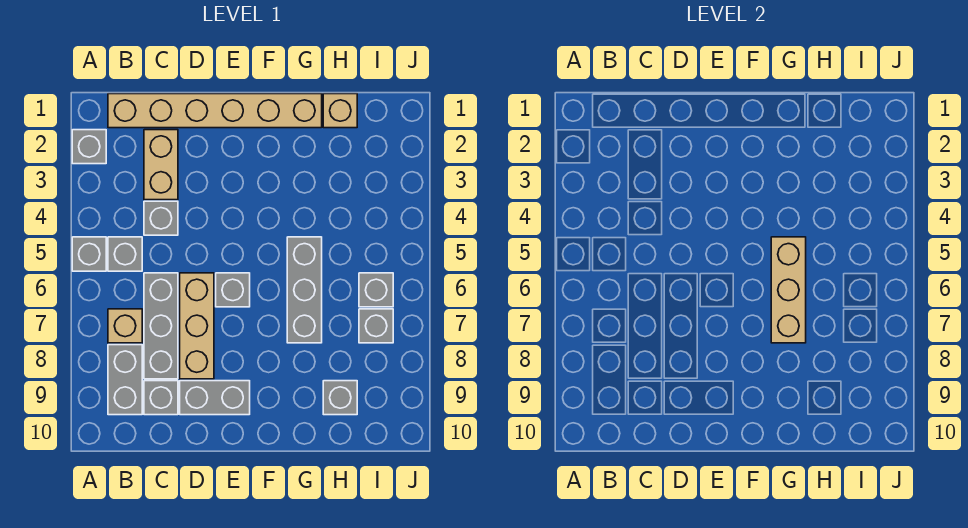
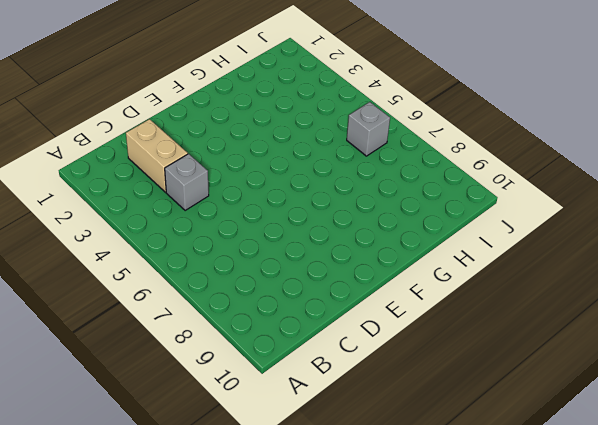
none -> grey 1x1 brick [72,130,106,164]
none -> grey 1x1 brick [72,237,106,271]
none -> tan 1x6 brick [108,94,322,128]

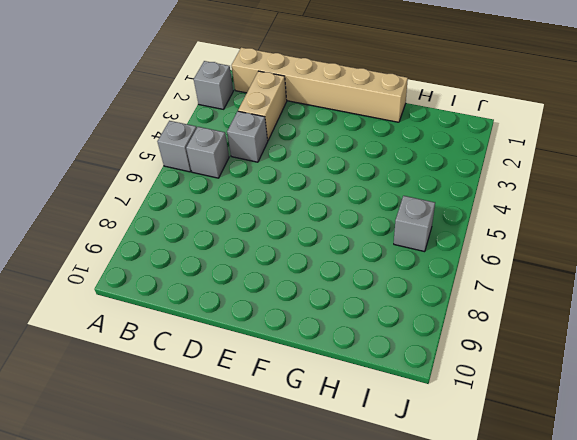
none -> tan 1x1 brick [108,309,142,343]
none -> grey 1x2 brick [108,345,142,415]
none -> grey 1x3 brick [144,273,178,379]

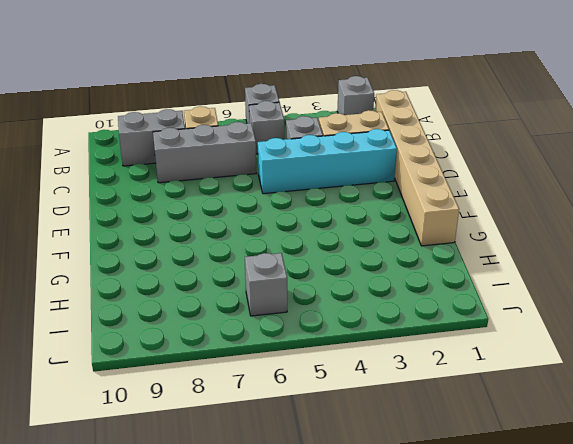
cyan 1x4 brick [258,129,397,194] -> none
none -> grey 1x1 brick [144,381,178,415]
none -> tan 1x3 brick [180,273,214,379]
none -> grey 1x2 brick [180,381,250,415]

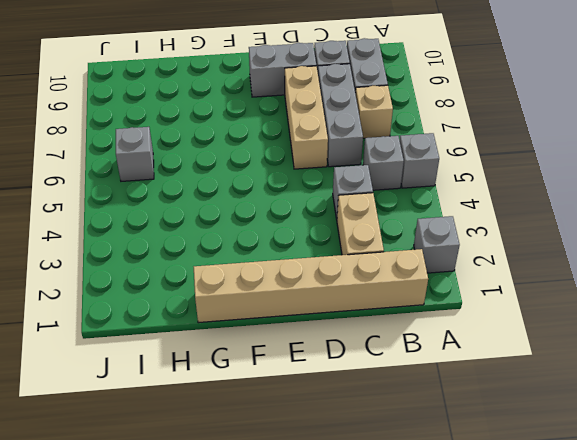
none -> grey 1x1 brick [216,273,250,307]
none -> grey 1x3 brick [287,237,322,343]
none -> tan 1x1 brick [323,94,357,128]

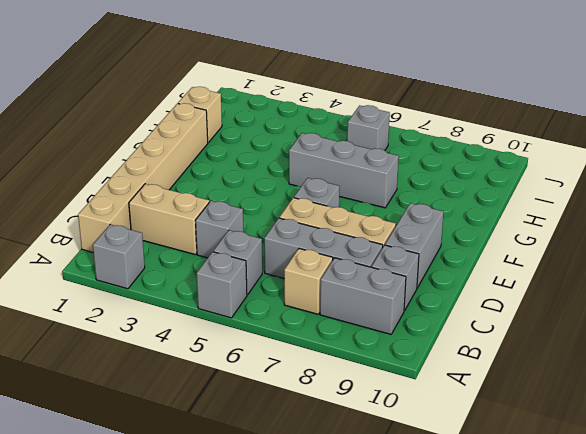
none -> grey 1x1 brick [323,381,357,415]
none -> grey 1x1 brick [359,309,393,343]
none -> tan 1x3 brick [771,237,806,343]

